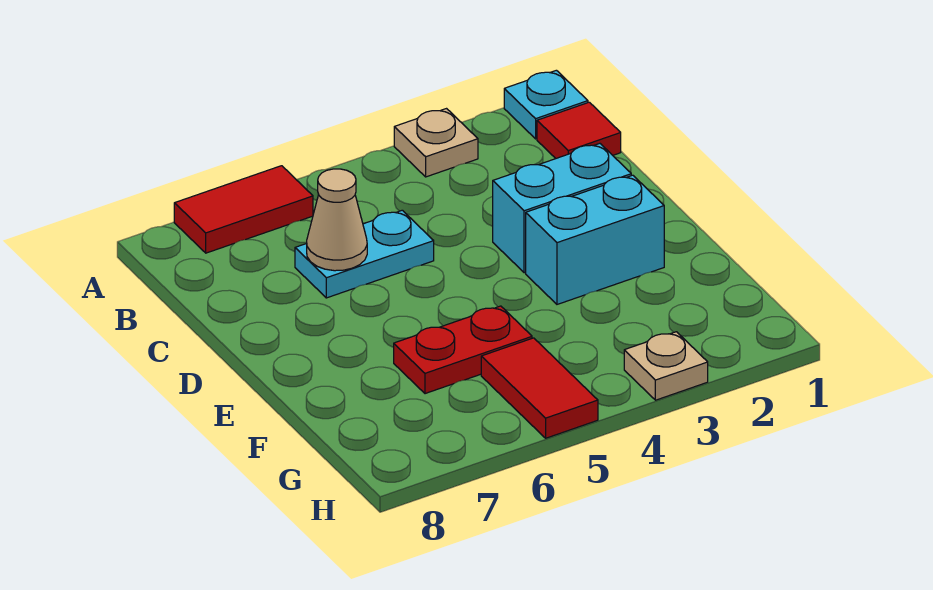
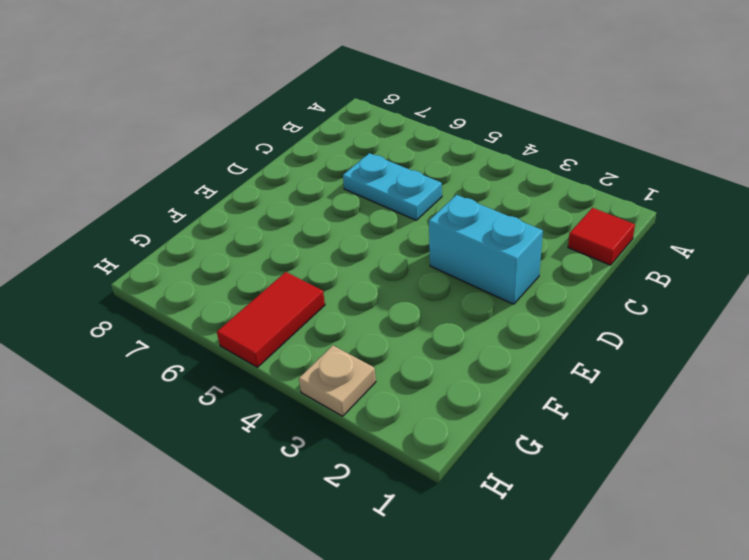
none -> cyan 1x1 plate [504,70,588,139]
none -> tan 1x1 plate [394,109,478,177]

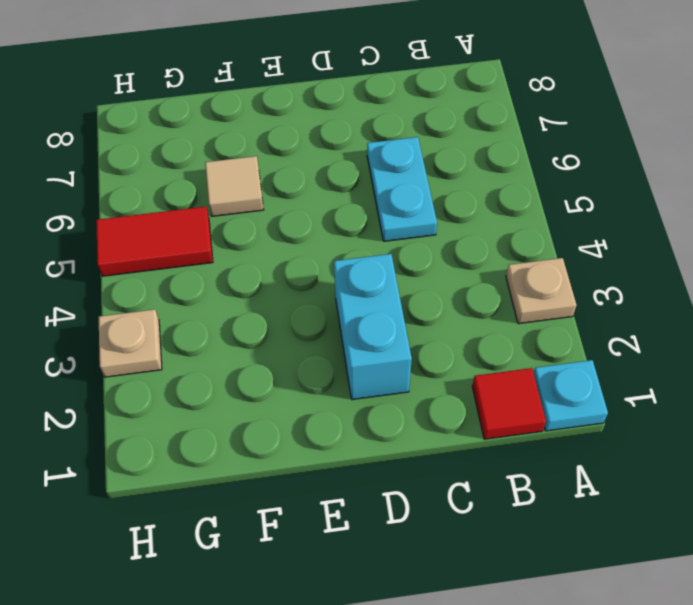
tan 1x1 tile [205,156,264,216] -> red 1x2 plate [394,306,532,394]
none -> red 1x2 tile [174,166,313,253]
none -> cyan 1x2 brick [526,175,664,304]

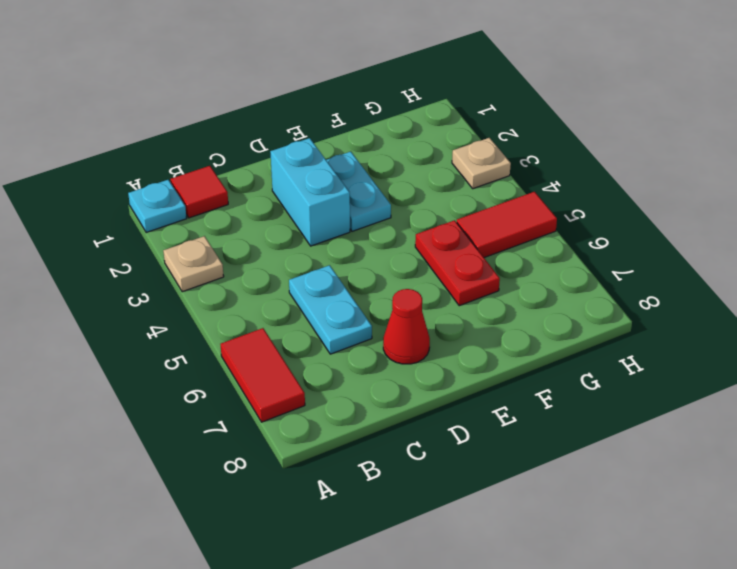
red 1x1 cone [383,289,430,364] -> none
cyan 1x2 plate [326,152,391,231] -> cyan 1x2 brick [526,175,664,304]
none -> tan 1x1 cone [307,169,367,271]

